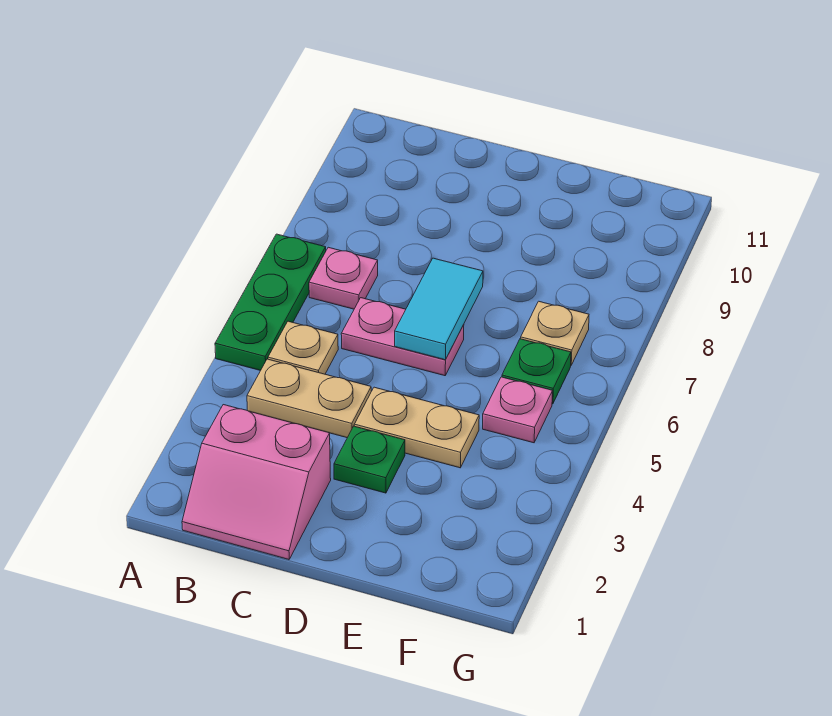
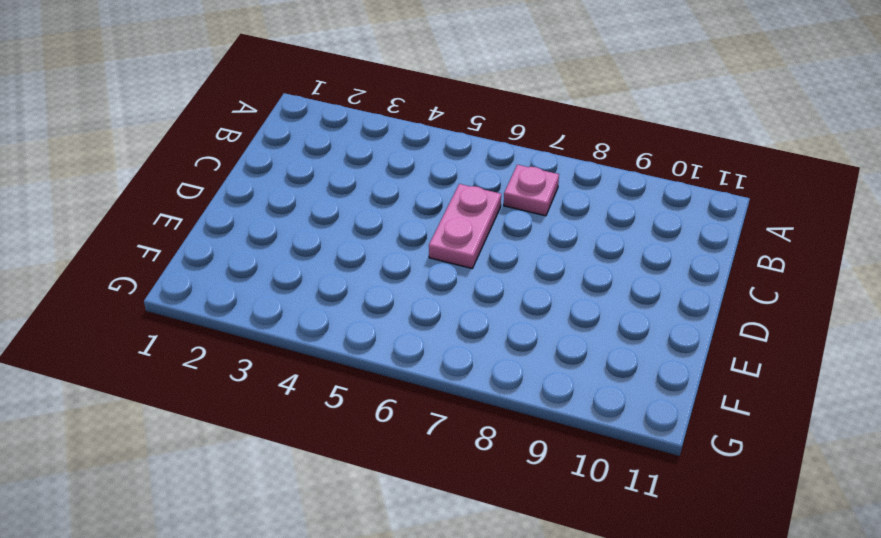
none -> green 1x3 plate [215,234,326,371]
none -> pink 2x2 slope [182,405,331,559]
none -> tan 1x2 plate [247,359,371,438]

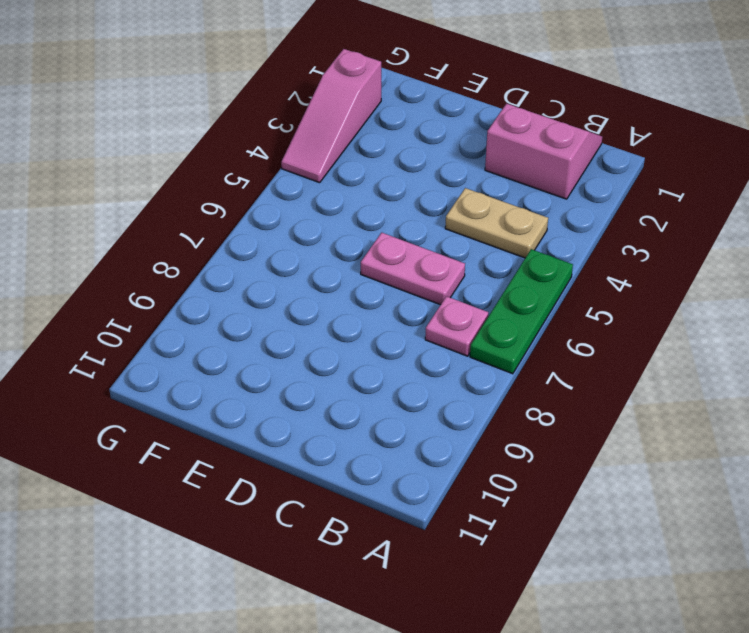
pink 1x3 slope [281,49,381,183] -> none
none -> tan 1x1 plate [268,321,338,374]
none -> green 1x1 plate [334,426,405,493]
none -> tan 1x2 plate [354,387,479,468]

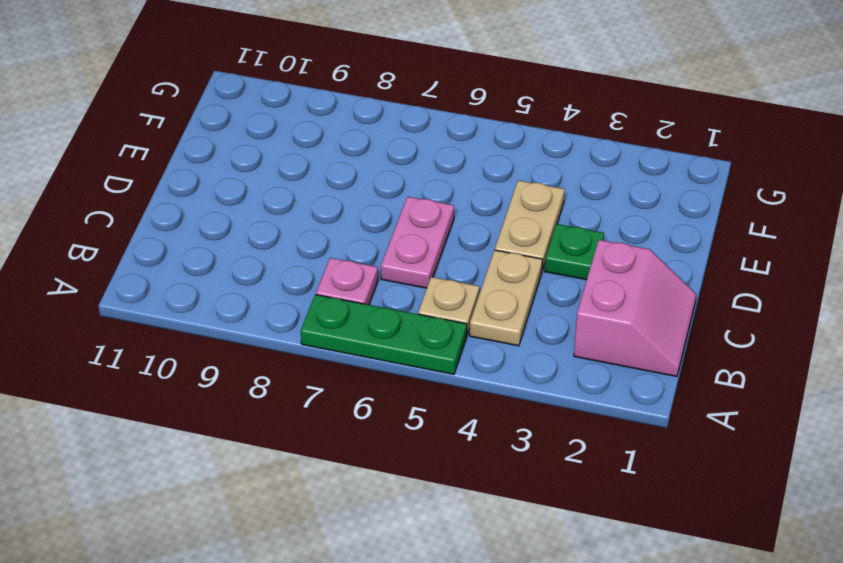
none -> pink 1x1 plate [483,377,553,443]
none -> green 1x1 plate [502,339,571,404]
none -> tan 1x1 plate [521,301,589,365]

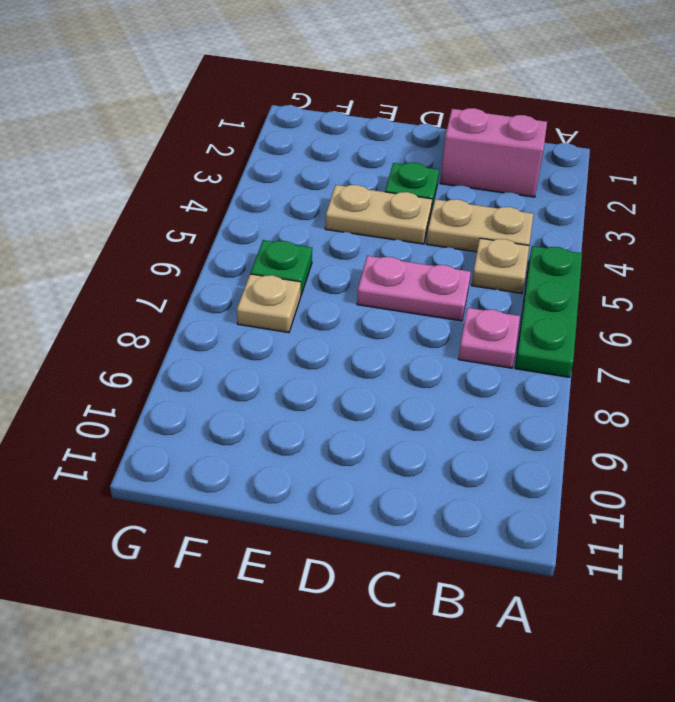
none -> pink 1x1 plate [483,377,553,443]
none -> cyan 1x2 tile [395,258,483,360]

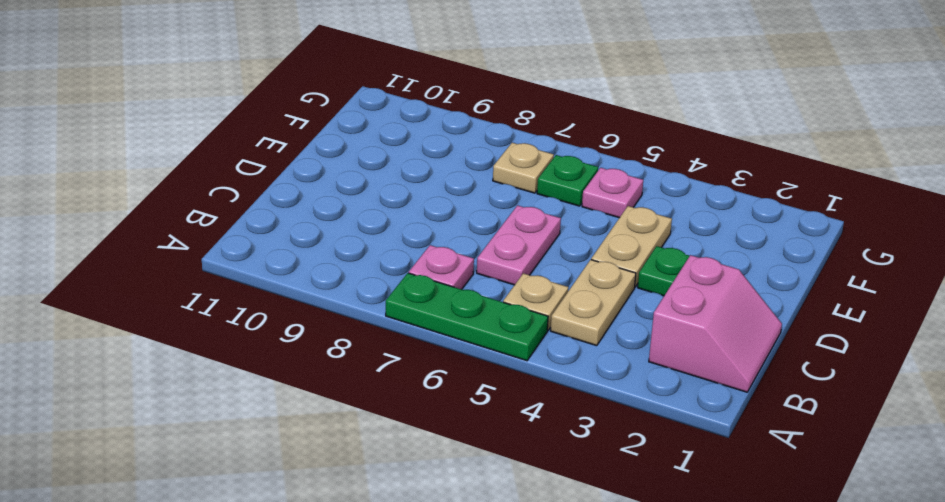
none -> cyan 1x2 tile [395,258,483,360]

